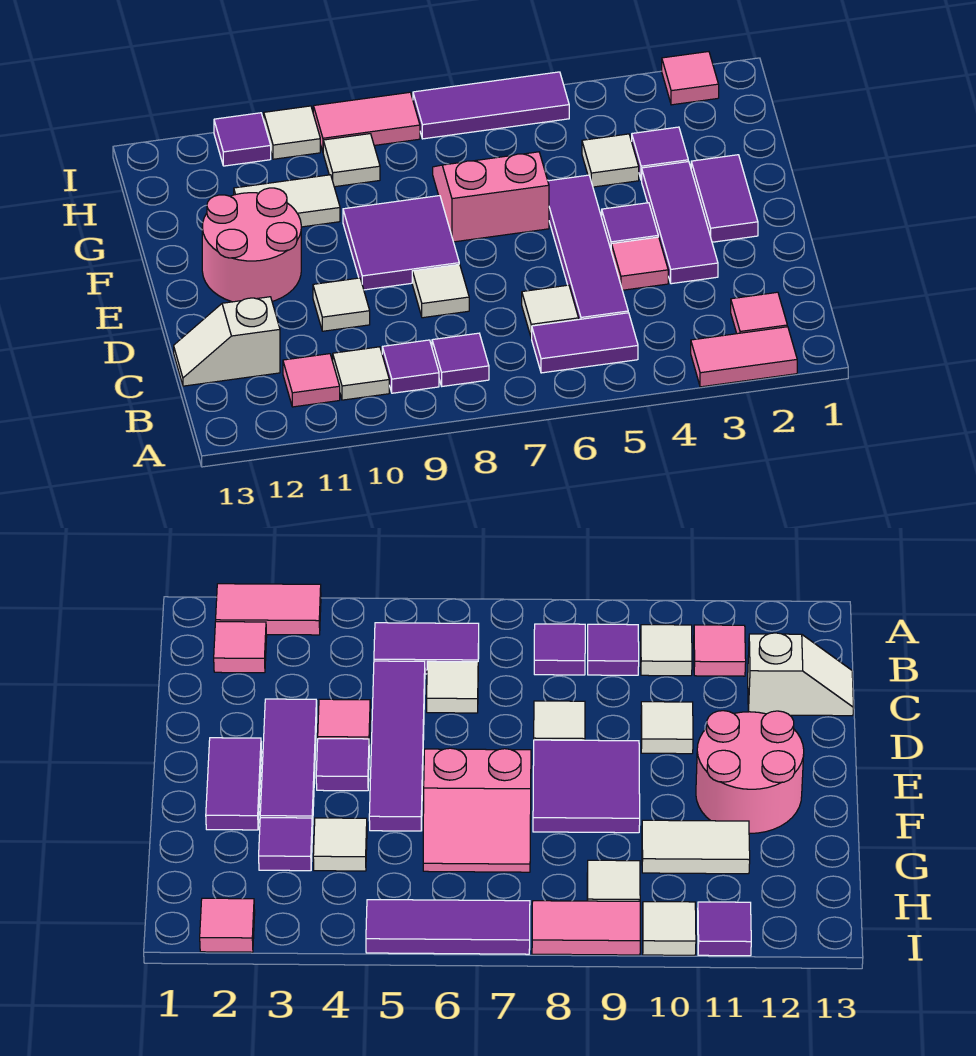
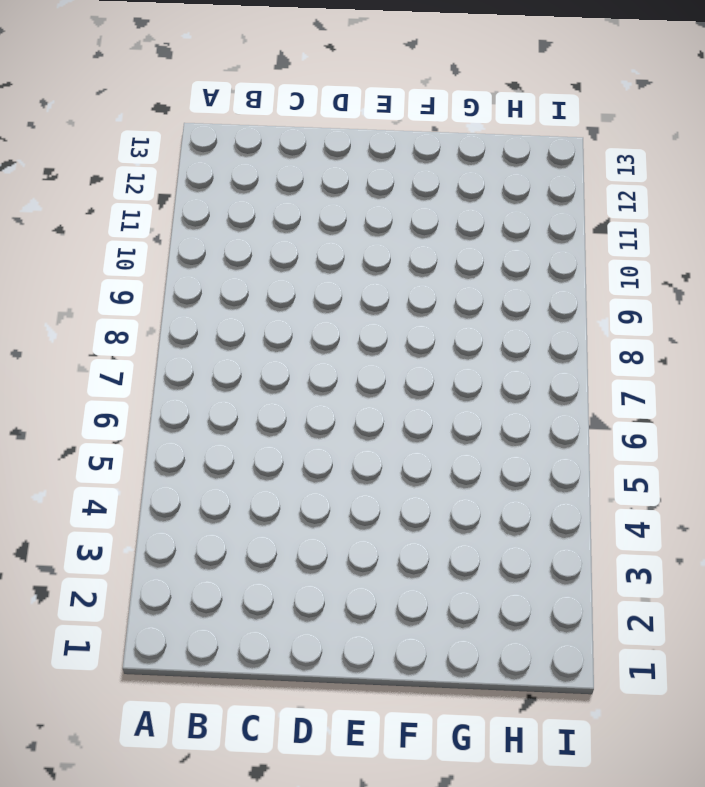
none -> pink 1x2 tile [691,327,797,387]
none -> pink 1x1 tile [731,292,787,334]
none -> purple 1x2 tile [531,313,638,373]

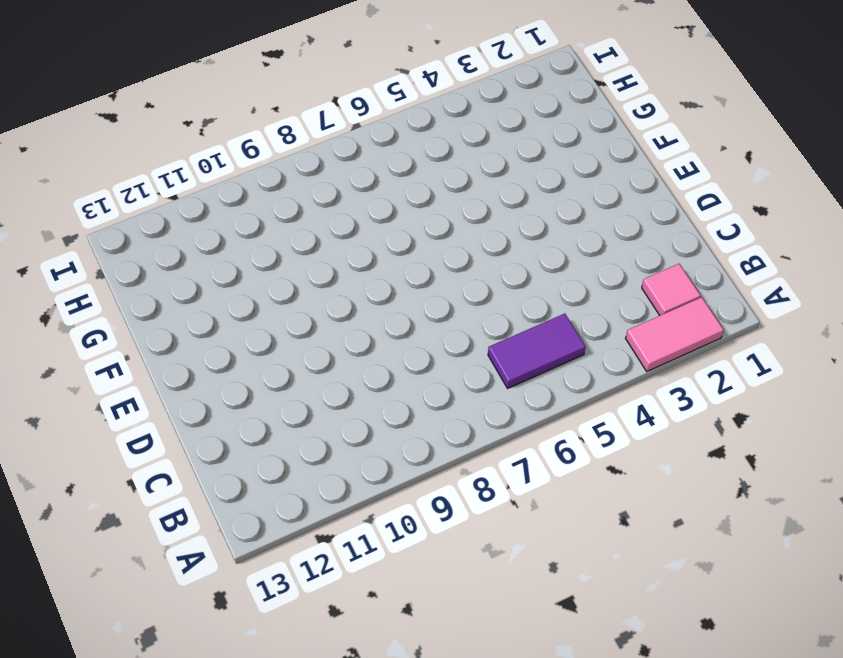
none -> purple 1x1 tile [432,333,489,386]
none -> purple 1x1 tile [382,340,439,393]
none -> white 1x1 tile [333,347,389,400]

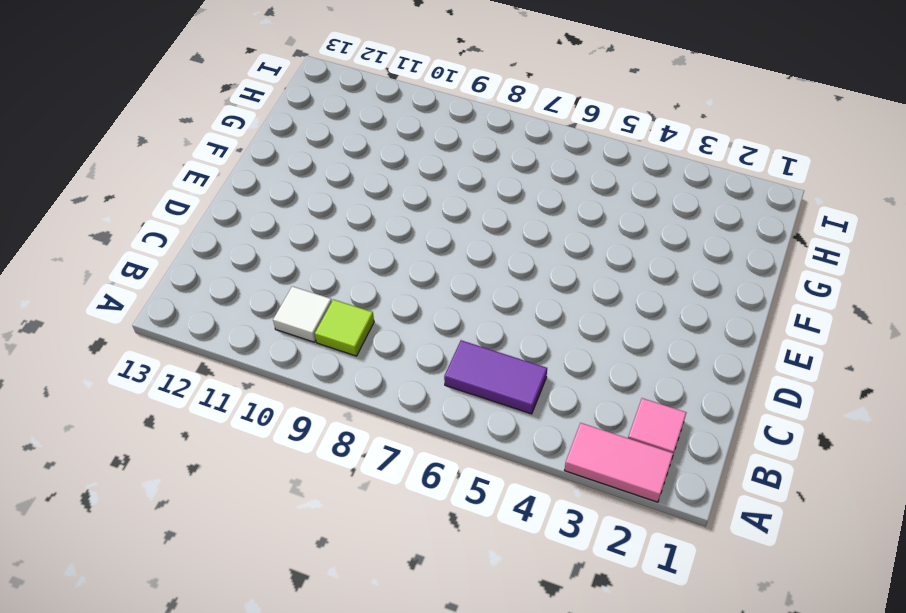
lime 1x1 tile [315,299,374,356] -> purple 1x1 tile [382,340,439,393]
none -> purple 1x1 tile [432,333,489,386]
none -> pink 1x1 tile [283,354,340,407]
none -> purple 1x4 tile [548,175,628,319]

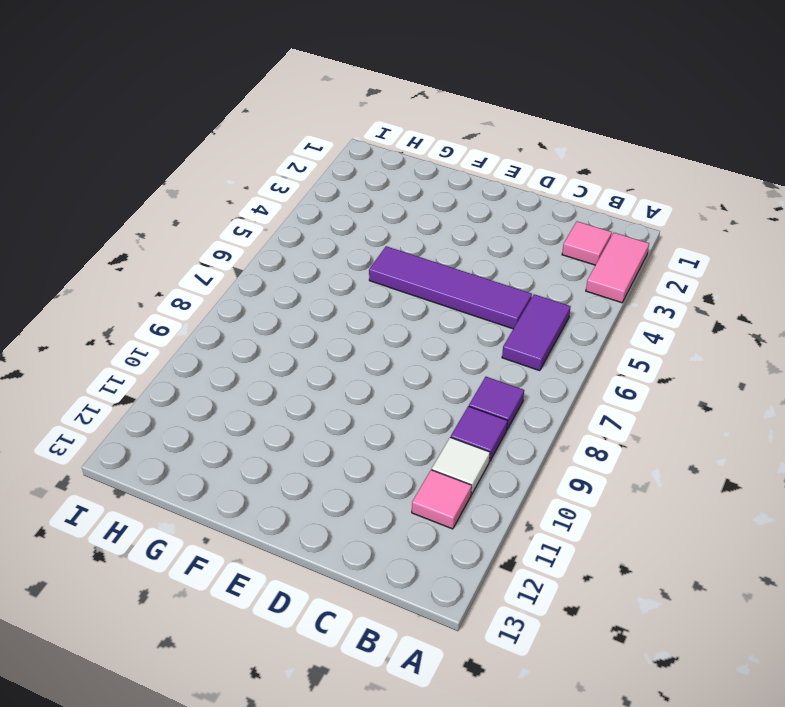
none -> white 1x1 tile [522,285,579,338]
none -> white 1x2 slope [174,297,280,386]
none -> purple 1x3 tile [642,161,718,284]

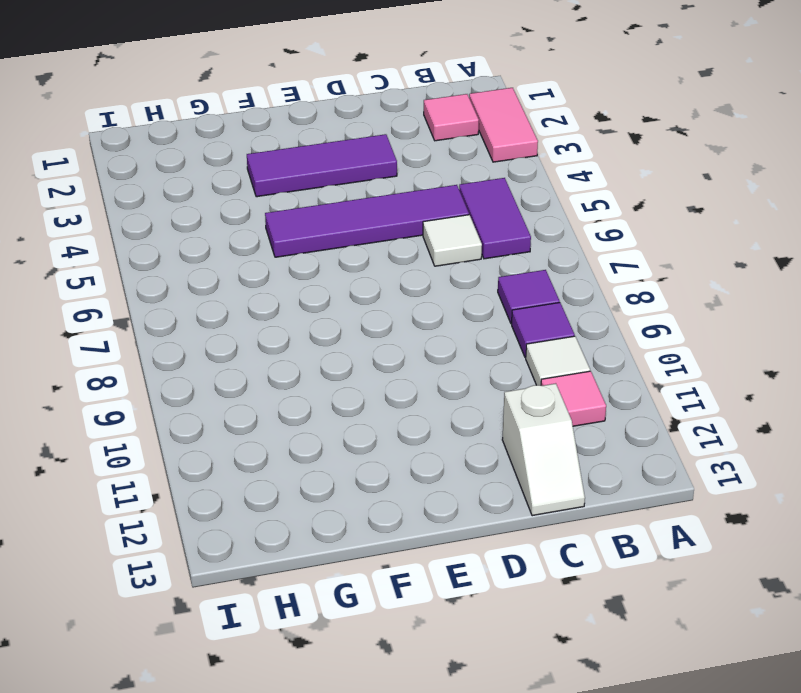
none -> pink 1x1 tile [611,237,668,290]
none -> white 1x1 tile [412,264,469,318]
none -> white 1x1 tile [313,278,370,331]

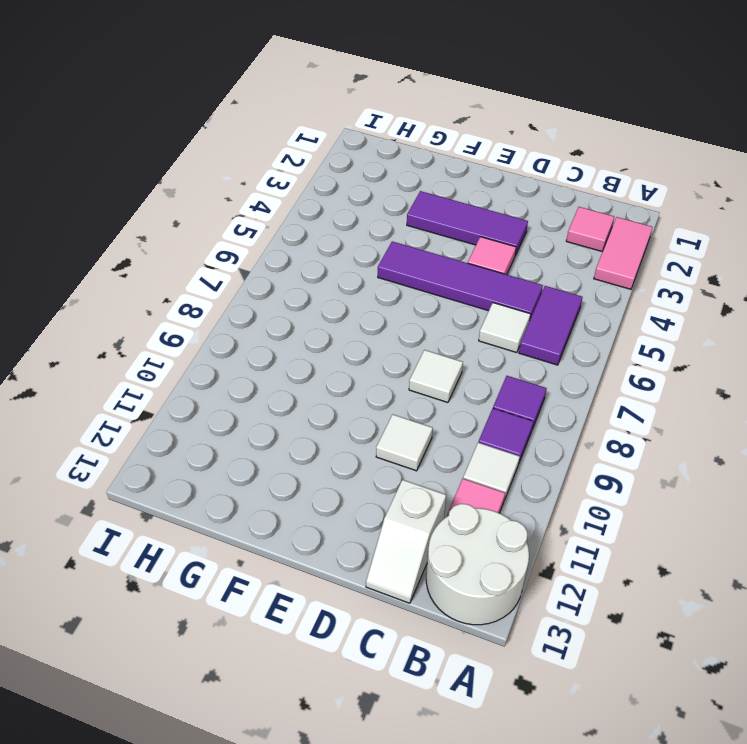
white 2x2 round brick [426,504,529,625] -> none
none -> purple 1x2 tile [691,155,758,242]
none -> purple 1x1 tile [602,203,658,249]
none -> purple 2x2 tile [343,196,459,290]

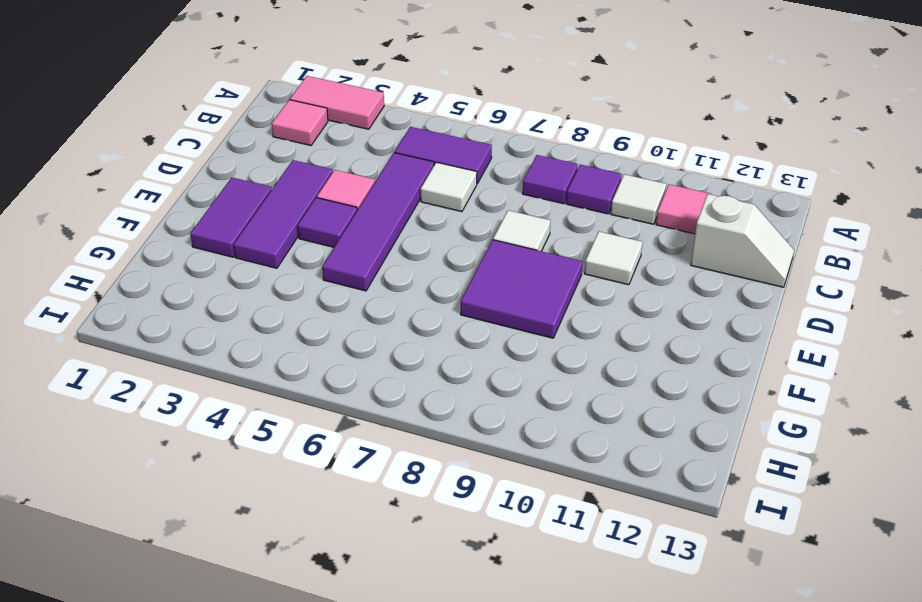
none -> pink 2x2 round brick [202,188,301,302]
none -> pink 2x2 slope [433,152,549,242]
none -> purple 1x1 tile [632,127,688,180]

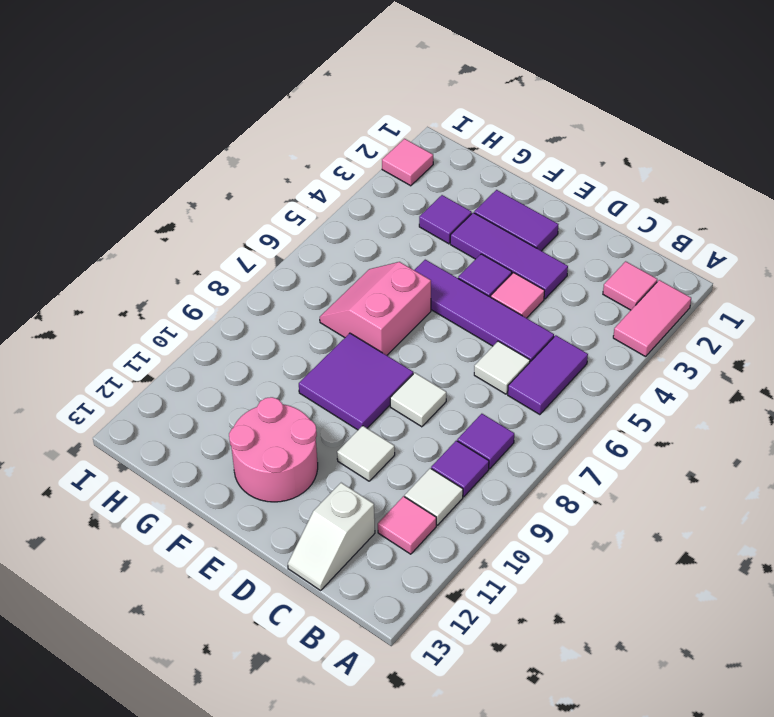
none -> white 1x1 tile [582,134,639,187]
none -> white 1x2 tile [234,175,340,227]
none -> white 1x1 tile [323,134,380,187]

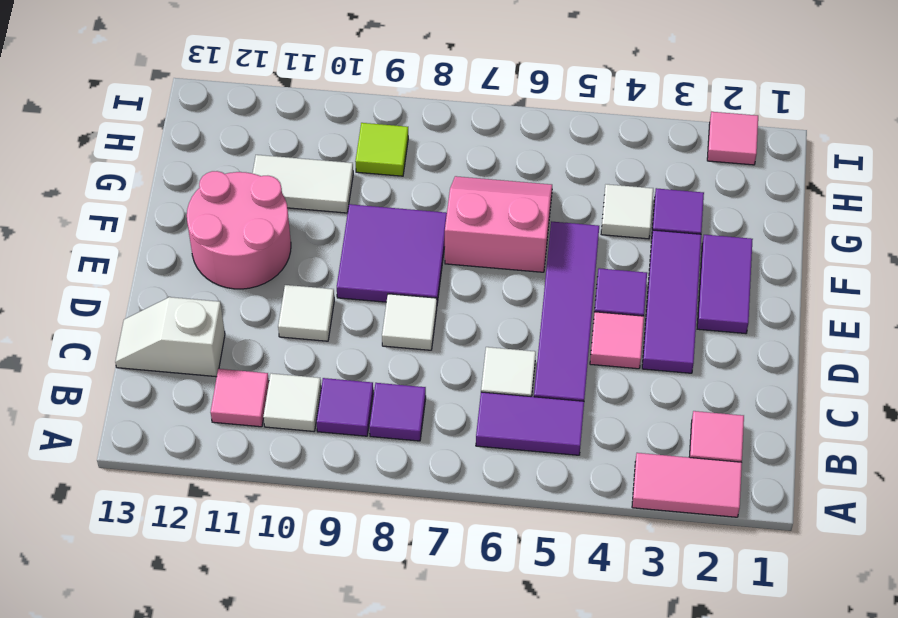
lime 1x1 tile [355,123,408,176] -> white 1x1 tile [323,134,380,187]
none -> purple 1x3 tile [413,72,569,139]
none -> pink 1x2 tile [313,92,420,151]
none -> white 1x1 tile [264,106,320,159]

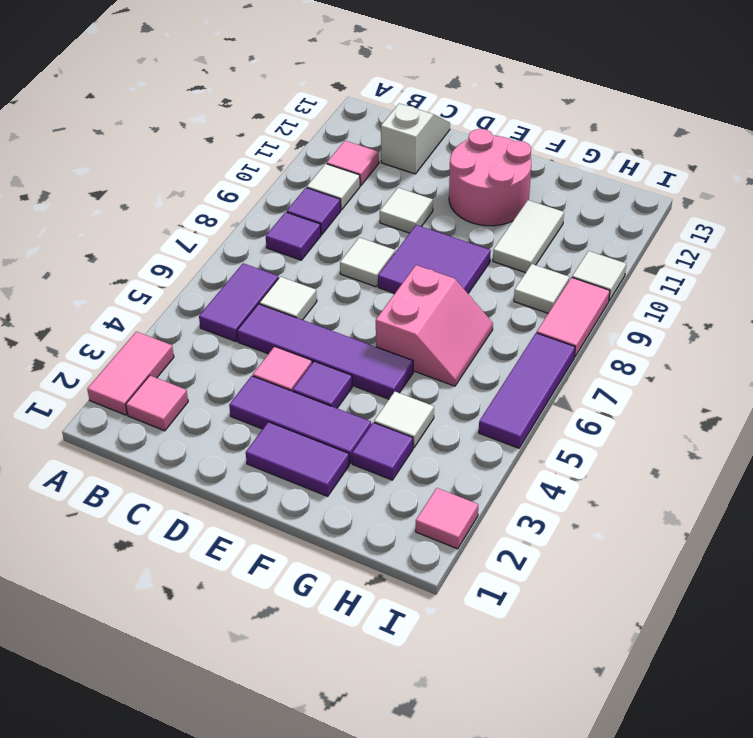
none -> purple 1x1 tile [214,113,271,166]

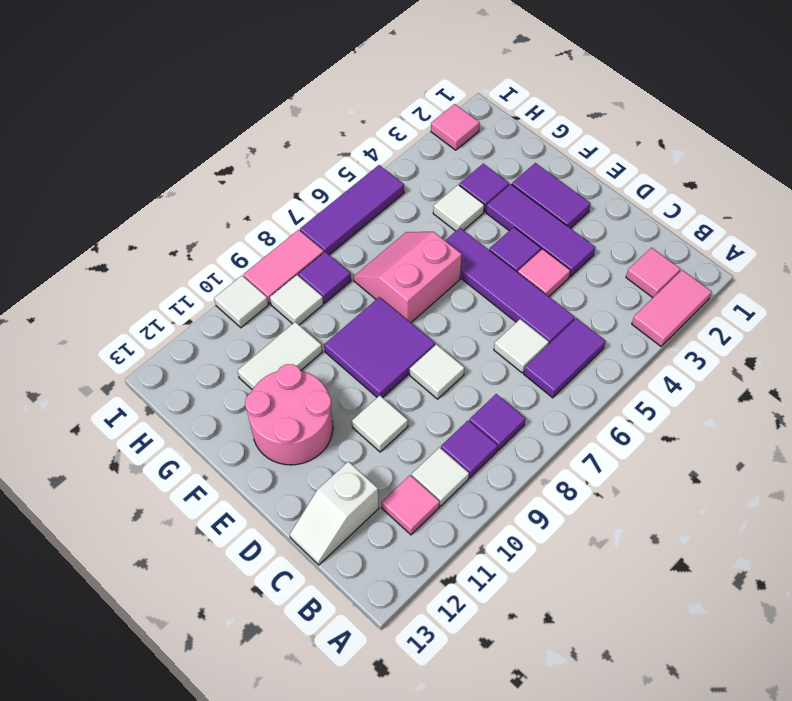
purple 1x1 tile [298,252,351,303] -> purple 1x1 tile moved to [214,113,271,166]

